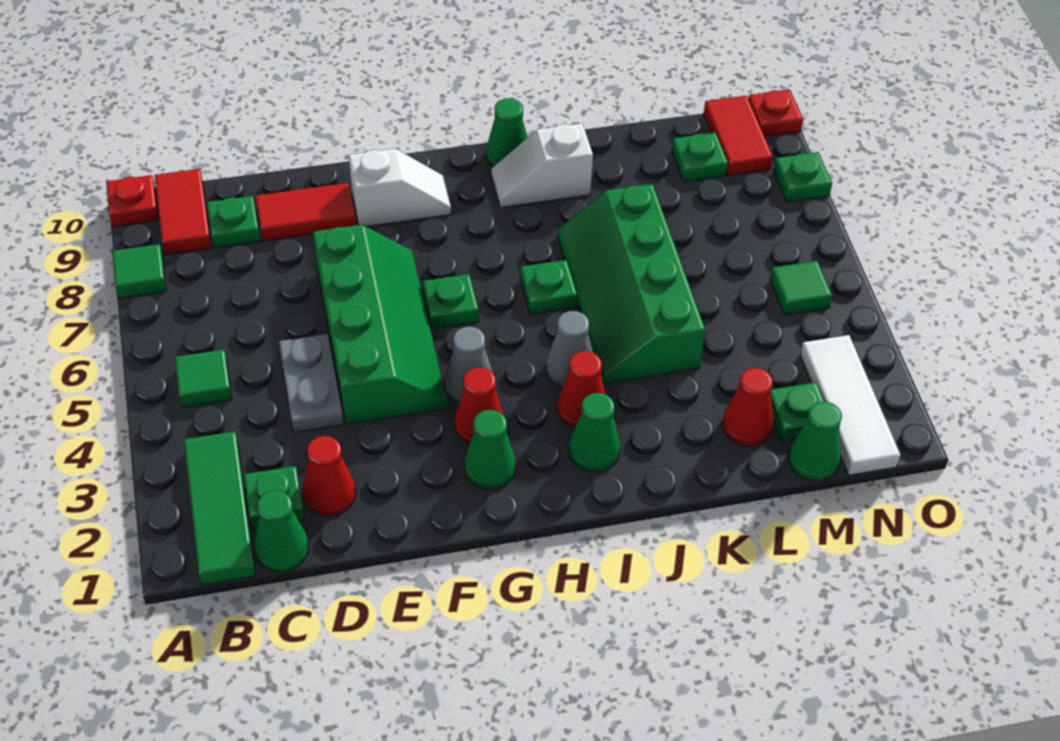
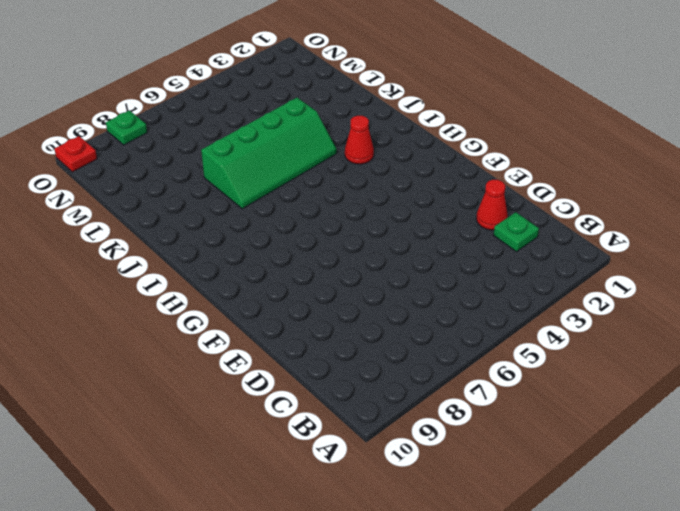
none -> green 1x1 tile [112,244,166,298]
none -> red 1x1 plate [106,175,158,227]
none -> green 1x3 tile [184,431,256,585]
none -> green 1x1 tile [175,349,232,408]

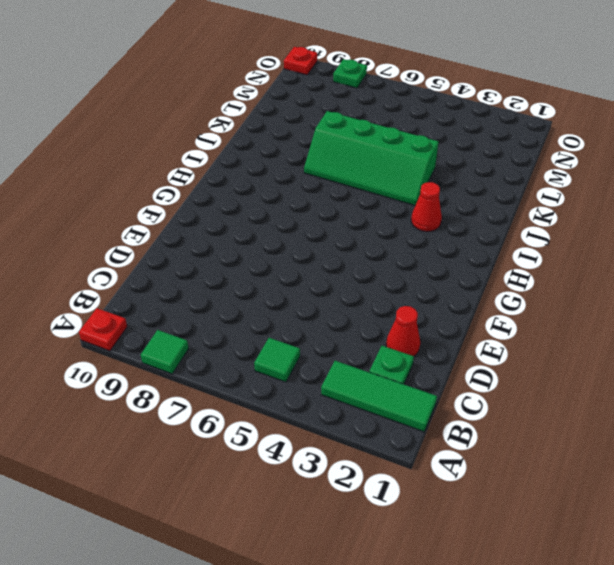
none -> red 1x2 tile [155,169,211,255]
none -> green 1x1 cone [254,491,308,571]
none -> green 1x1 plate [207,196,260,248]
none -> grey 1x2 plate [279,334,343,433]

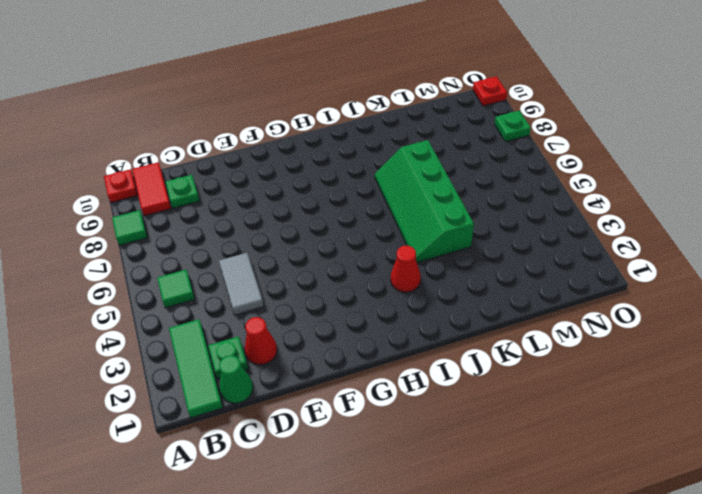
grey 1x2 tile [219,253,264,315] -> grey 1x2 plate [279,334,343,433]
none -> red 1x2 tile [256,183,356,241]
none -> green 2x4 slope [313,225,447,424]
none -> white 1x2 slope [349,149,451,227]
none -> green 1x1 cone [464,410,515,489]

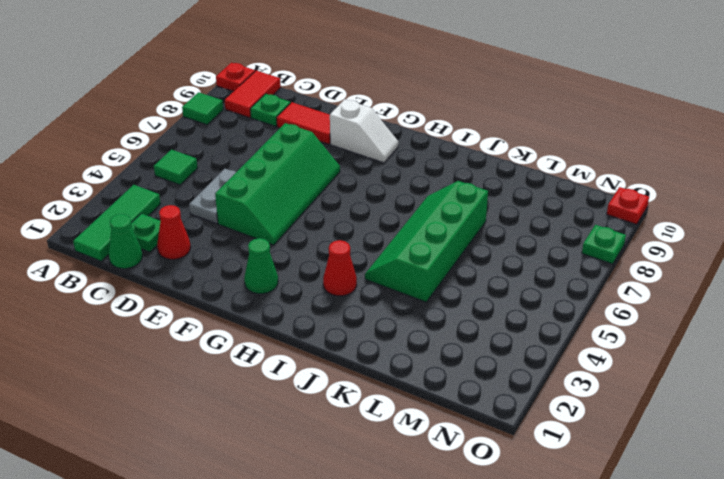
none -> red 1x1 cone [455,367,504,444]
none -> grey 1x1 cone [445,327,493,402]
none -> green 1x1 plate [423,274,479,329]
none -> green 1x1 cone [569,393,620,472]

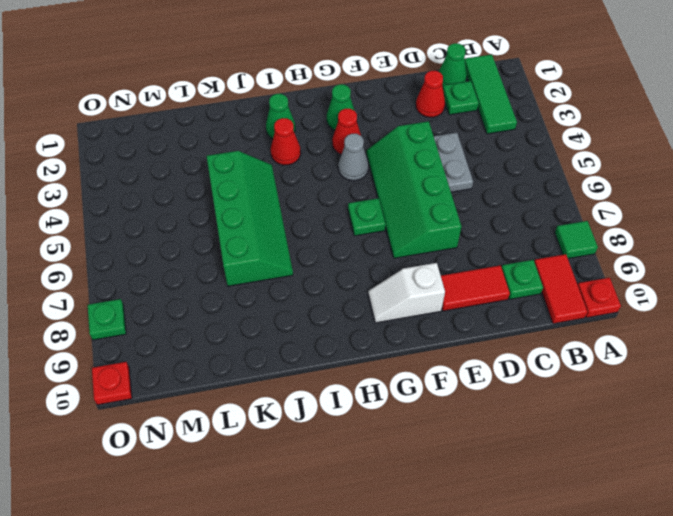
none -> green 1x1 tile [175,349,232,408]
none -> grey 1x1 cone [546,311,593,387]
none -> green 1x1 plate [520,260,577,314]
none -> white 1x2 slope [491,124,593,208]

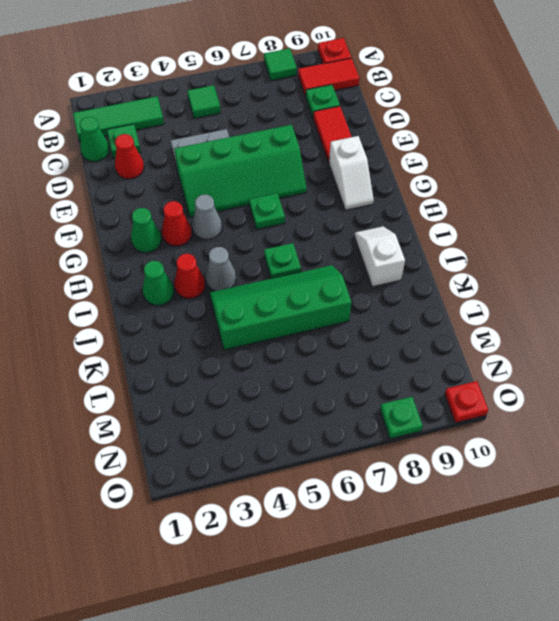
none -> green 1x1 cone [486,98,527,167]
none -> red 1x1 cone [722,368,774,446]
none -> green 1x1 cone [788,402,842,480]
none -> green 1x1 plate [770,382,824,441]

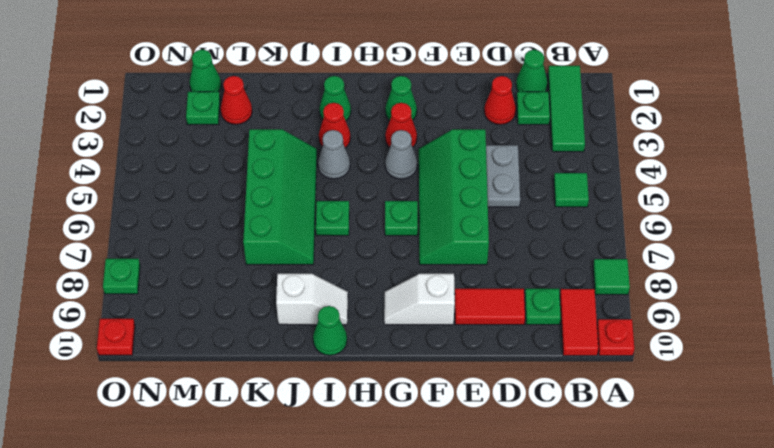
none -> green 1x1 plate [672,132,728,182]
none -> white 1x3 tile [800,335,901,475]
none -> green 1x1 tile [770,261,832,315]
none -> red 1x2 tile [704,96,773,176]

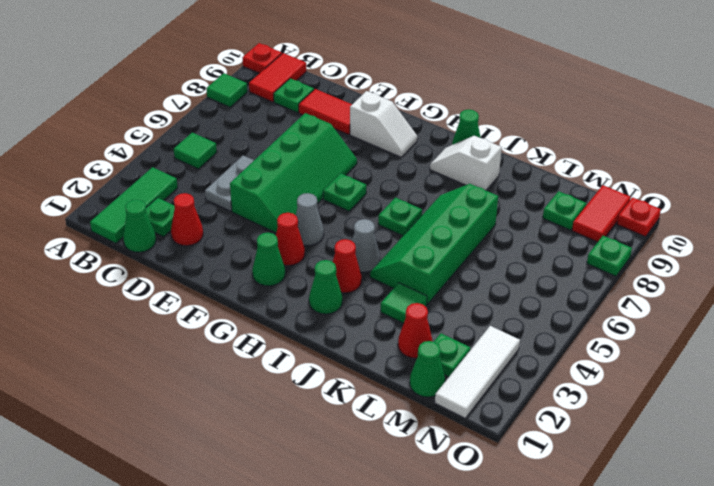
green 1x1 tile [381,283,427,323] -> green 1x1 tile moved to [770,261,832,315]

